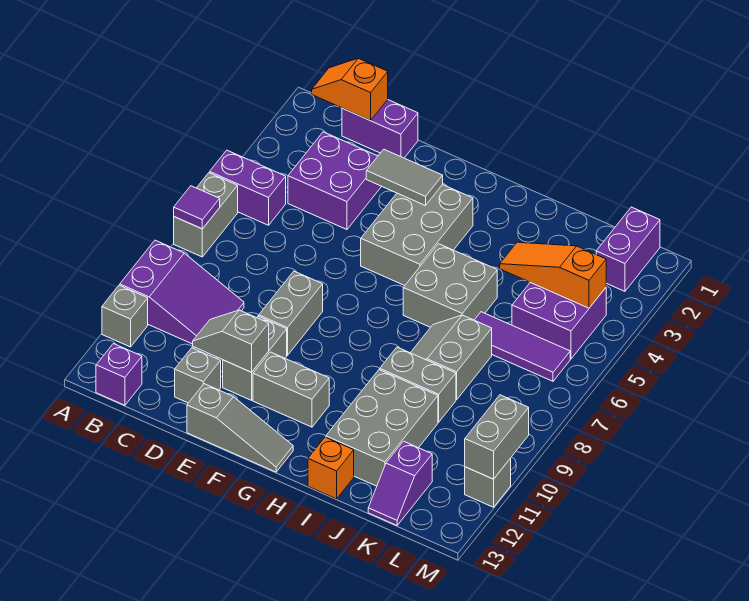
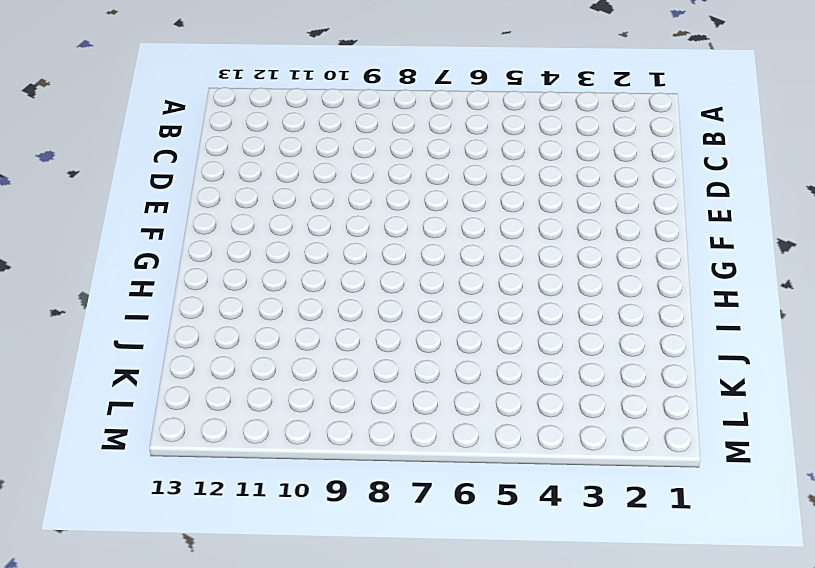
none -> purple 1x2 brick [210,150,286,225]
none -> grey 1x2 brick [174,173,238,257]
none -> purple 2x3 slope [120,240,244,344]

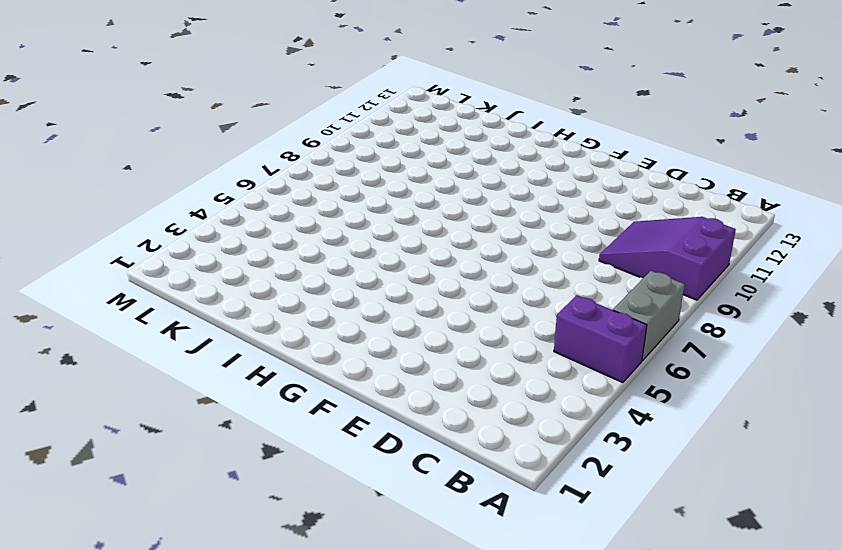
none -> grey 1x1 brick [102,285,148,347]
none -> purple 1x1 brick [96,344,142,405]
none -> purple 1x2 brick [342,100,418,158]

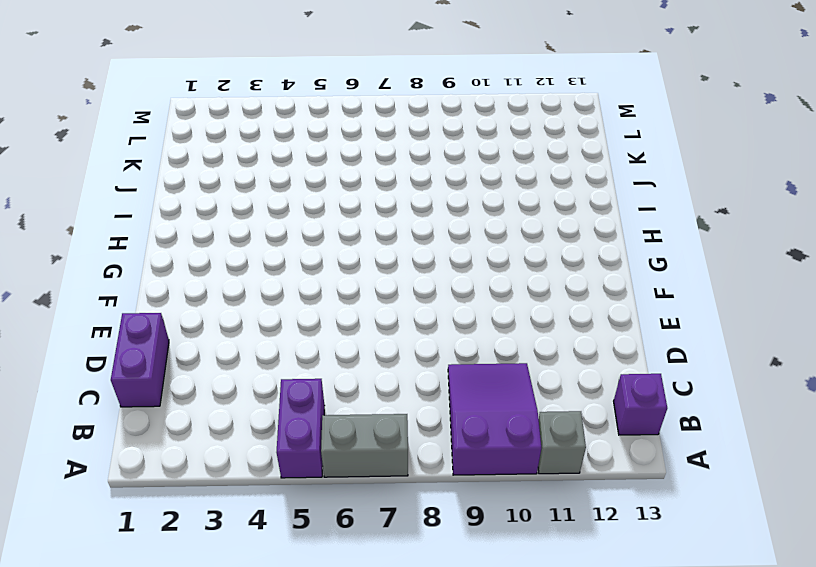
none -> purple 2x2 brick [288,132,382,229]
none -> grey 1x1 brick [175,348,221,403]
none -> grey 1x2 brick [259,271,323,355]

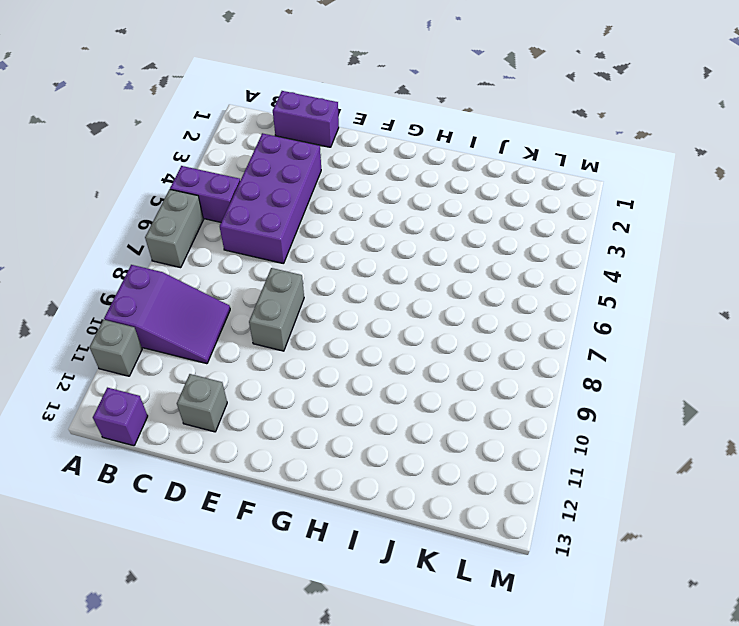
purple 2x4 brick [220,133,321,264] -> purple 2x2 brick [288,132,382,229]
none -> grey 1x2 brick [223,316,287,400]
none -> grey 1x3 slope [187,384,293,472]
none -> grey 2x3 brick [361,185,473,286]

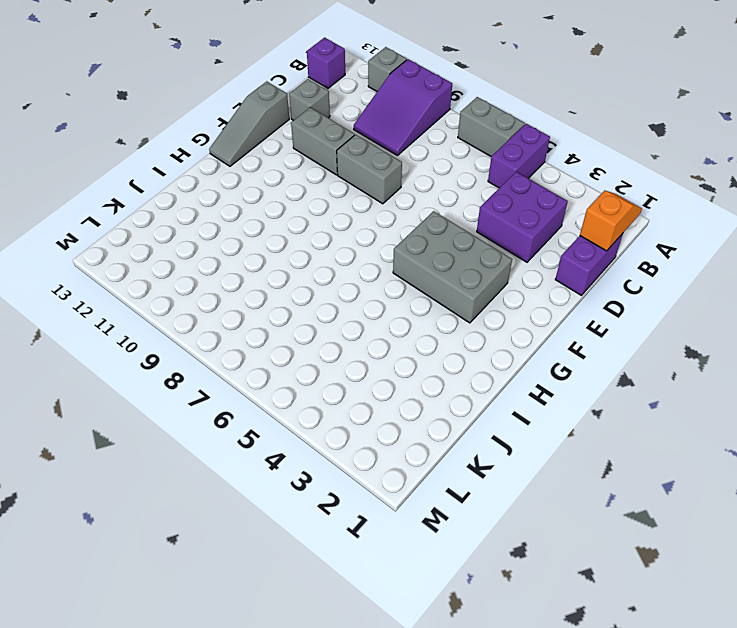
none -> grey 1x2 brick [253,352,329,427]
none -> grey 2x2 brick [403,244,497,327]
none -> grey 2x2 slope [411,315,492,400]

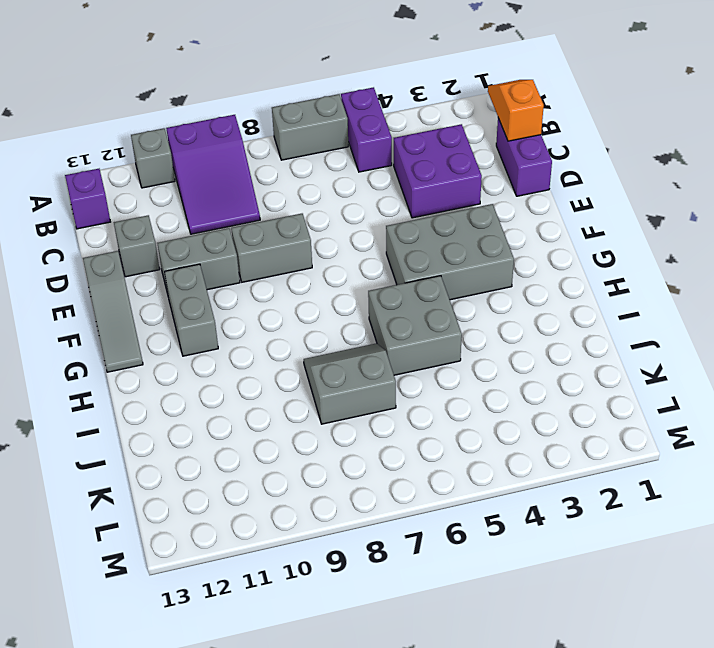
none -> grey 1x2 brick [380,347,456,422]
none -> grey 2x3 brick [326,370,438,486]
none -> orange 1x1 brick [308,437,354,499]

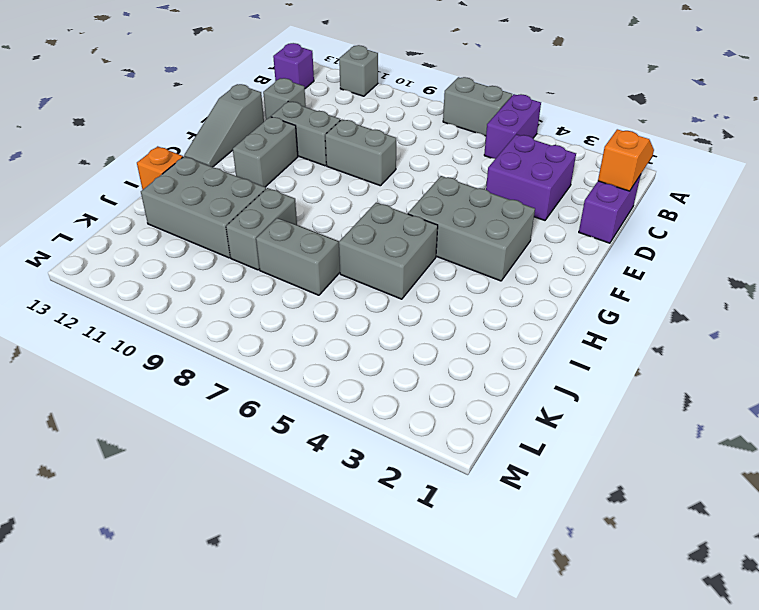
none -> purple 2x3 slope [120,240,244,344]
none -> purple 1x3 tile [475,312,570,381]
none -> purple 2x2 brick [512,283,606,359]

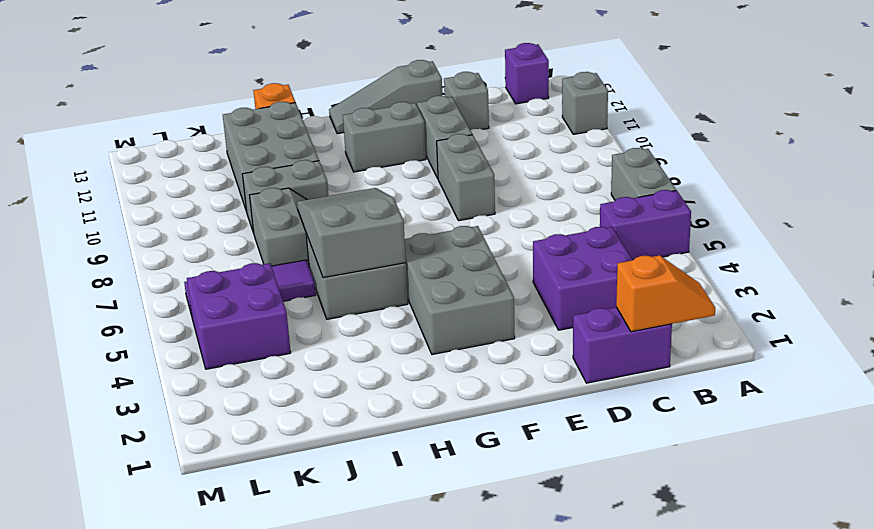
grey 2x3 slope [297,188,406,278] -> none
none -> purple 2x3 slope [120,240,244,344]
none -> purple 1x2 slope [368,441,432,525]
none -> purple 1x2 brick [596,207,660,291]

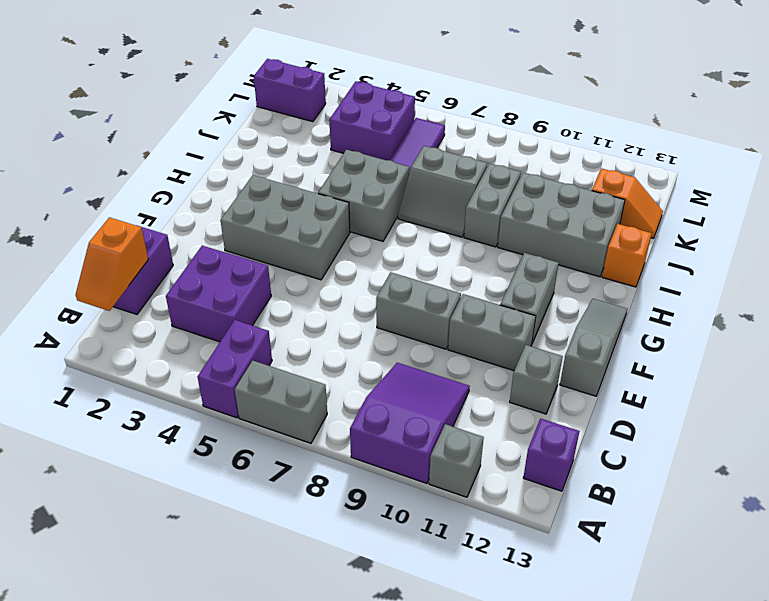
orange 1x2 slope [592,168,663,238] -> purple 1x2 slope [368,441,432,525]
none -> grey 1x1 brick [465,458,511,507]
none -> purple 1x1 tile [174,186,220,229]
none -> grey 1x2 slope [193,310,269,372]

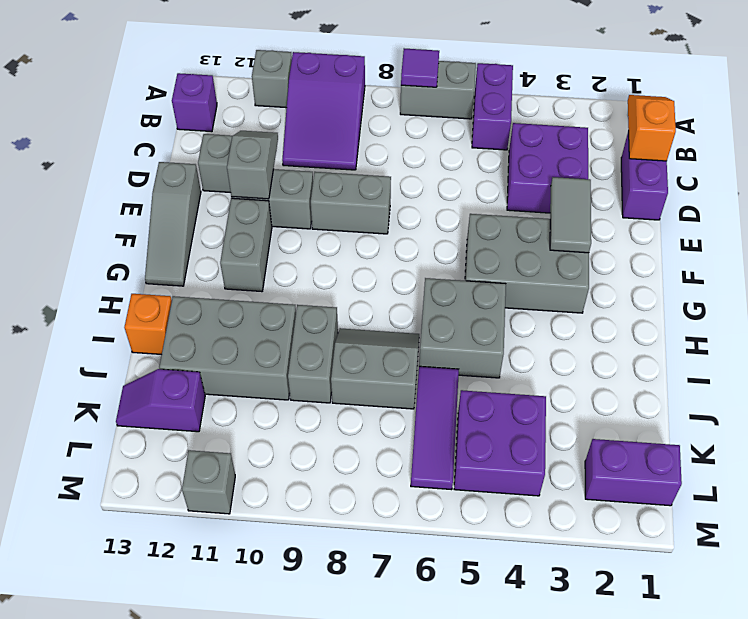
none -> orange 1x3 slope [500,242,606,308]
none -> grey 1x2 brick [465,395,529,479]

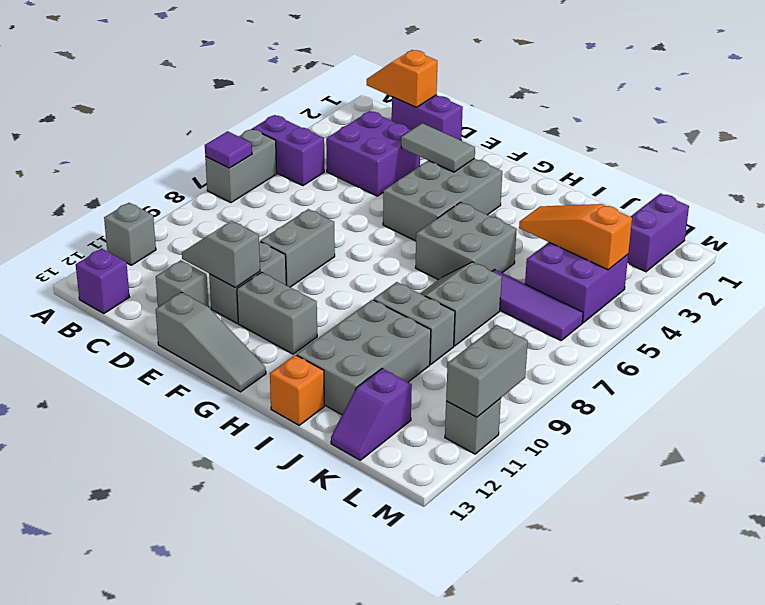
none -> purple 2x3 slope [120,240,244,344]

